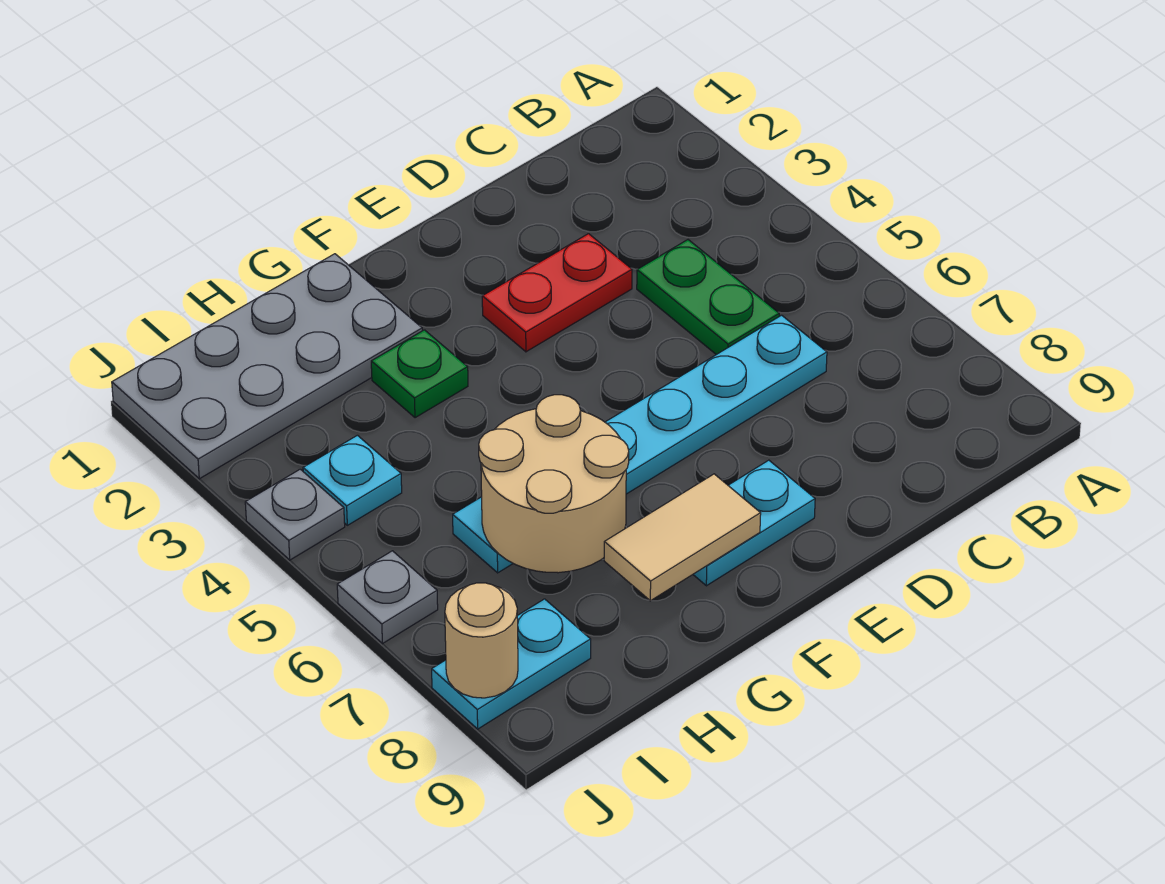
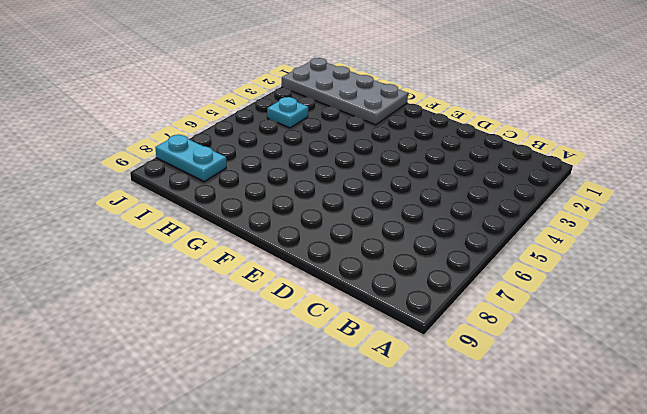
none -> green 1x2 plate [637,240,779,355]
none -> cyan 1x6 plate [453,315,827,573]
none -> red 1x2 plate [482,234,632,352]

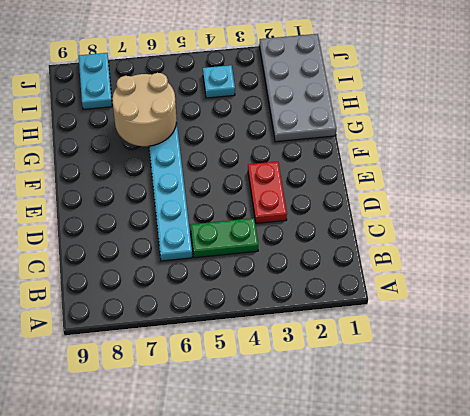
none -> cyan 1x2 plate [693,460,815,586]
none -> green 1x1 plate [371,330,468,418]
none -> grey 1x1 plate [245,469,345,560]

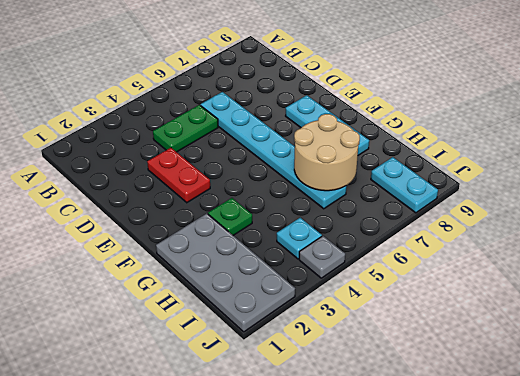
cyan 1x3 plate [286,95,369,155] -> cyan 1x2 plate [693,460,815,586]
none -> grey 1x1 plate [337,551,438,643]
none -> tan 1x2 tile [604,474,761,601]
none -> tan 1x1 round brick [445,583,518,698]

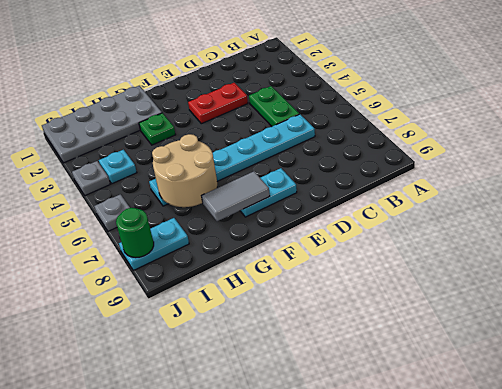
grey 1x2 tile [202,171,270,221] -> tan 1x2 tile [604,474,761,601]
green 1x1 round brick [116,208,154,258] -> tan 1x1 round brick [445,583,518,698]

